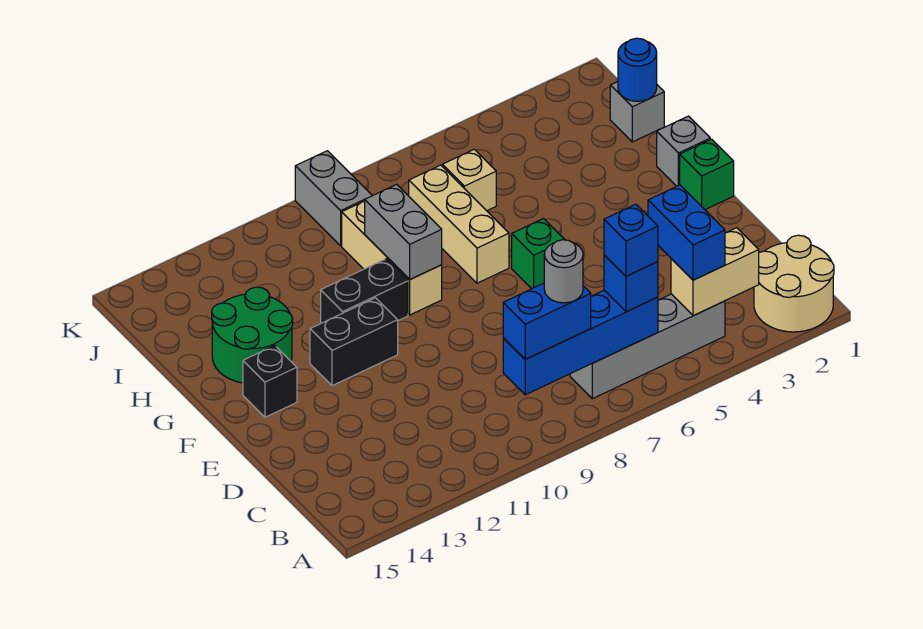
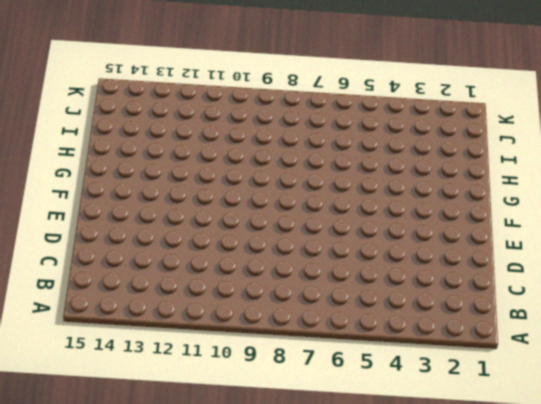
none -> tan 2x2 round brick [754,235,834,332]
none -> grey 1x4 brick [570,294,725,399]
none -> green 1x1 brick [680,139,734,210]

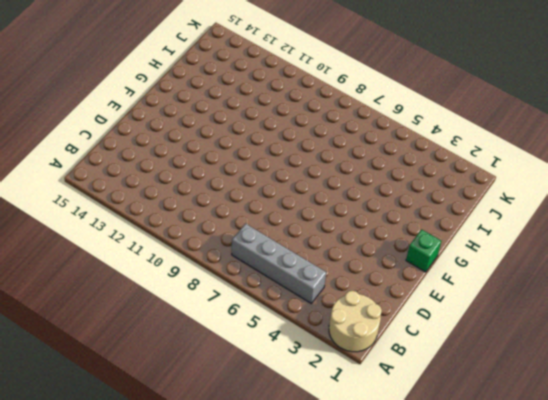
none -> green 1x1 brick [512,219,565,289]
none -> black 1x2 brick [310,298,398,386]
none -> black 1x1 brick [243,345,297,417]

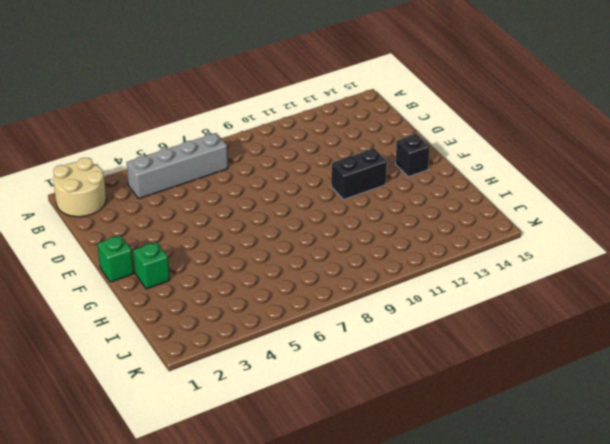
green 1x1 brick [133,242,170,289] -> green 1x1 brick moved to [512,219,565,289]
none -> grey 1x1 brick [657,116,710,186]
none -> tan 1x3 brick [409,165,509,283]
none -> tan 1x3 brick [342,201,442,315]

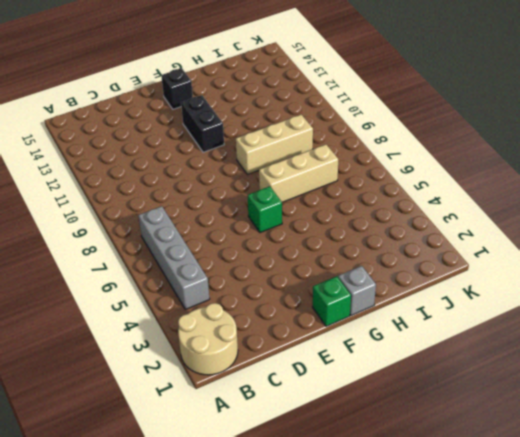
none -> black 1x2 brick [321,259,408,323]
none -> green 2x2 round brick [212,287,293,383]
none -> grey 1x1 brick [610,82,664,142]

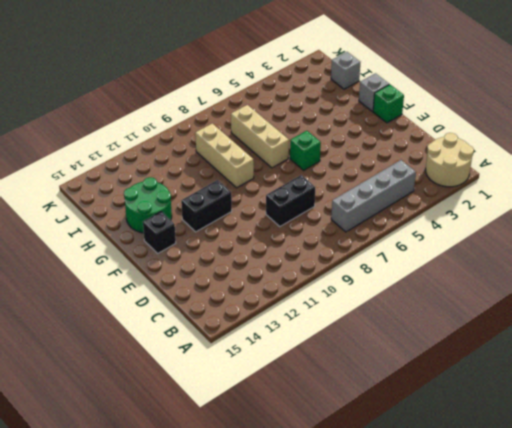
black 1x2 brick [266,175,315,226] -> black 1x2 brick moved to [321,259,408,323]
none -> tan 1x1 brick [442,149,496,211]
none -> grey 1x2 brick [295,151,372,246]
none -> tan 1x2 brick [671,228,759,316]

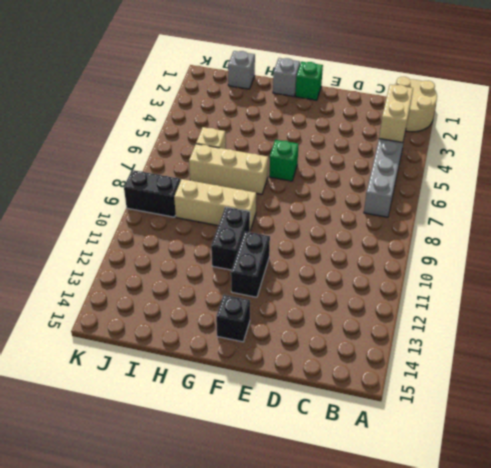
black 1x2 brick [124,170,180,217] -> grey 1x2 brick [295,151,372,246]
none -> green 2x2 round brick [212,287,293,383]
none -> blue 1x4 brick [503,290,658,395]
none -> grey 1x2 brick [365,184,442,279]

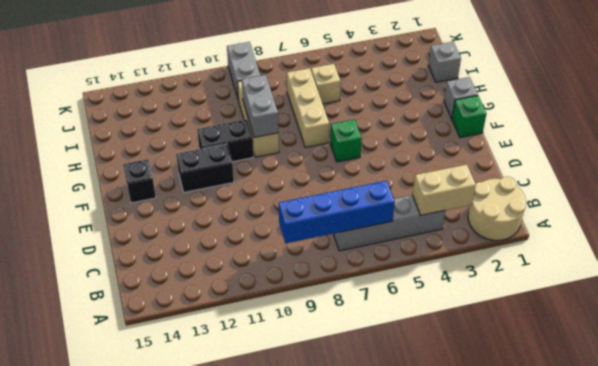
none -> green 2x2 round brick [212,287,293,383]
none -> blue 1x1 round brick [618,38,657,101]
none -> blue 1x2 brick [648,185,725,280]

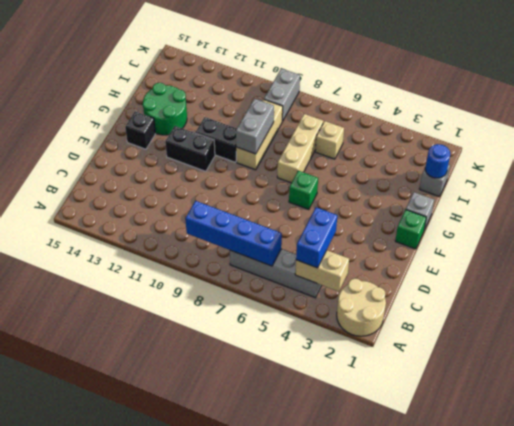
none -> blue 1x1 brick [604,255,658,312]
none -> blue 1x2 brick [503,283,591,359]
none -> blue 1x1 brick [604,204,658,276]

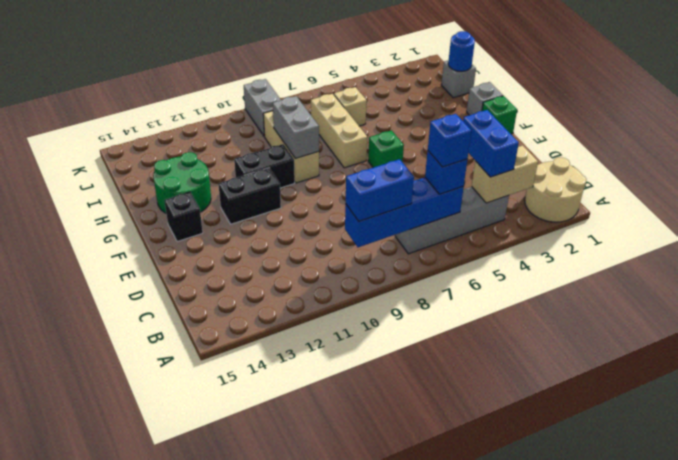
none -> grey 1x1 round brick [544,240,583,303]

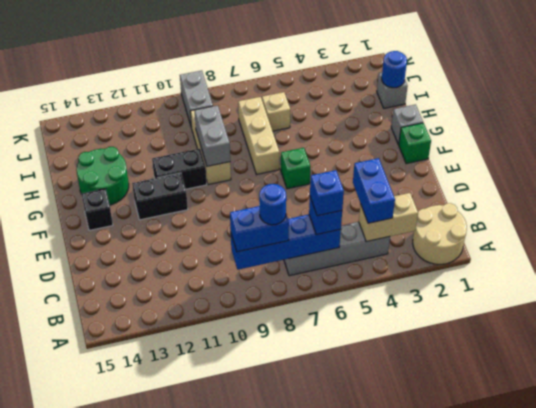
blue 1x1 round brick [259,184,286,225] -> grey 1x1 round brick [544,240,583,303]

